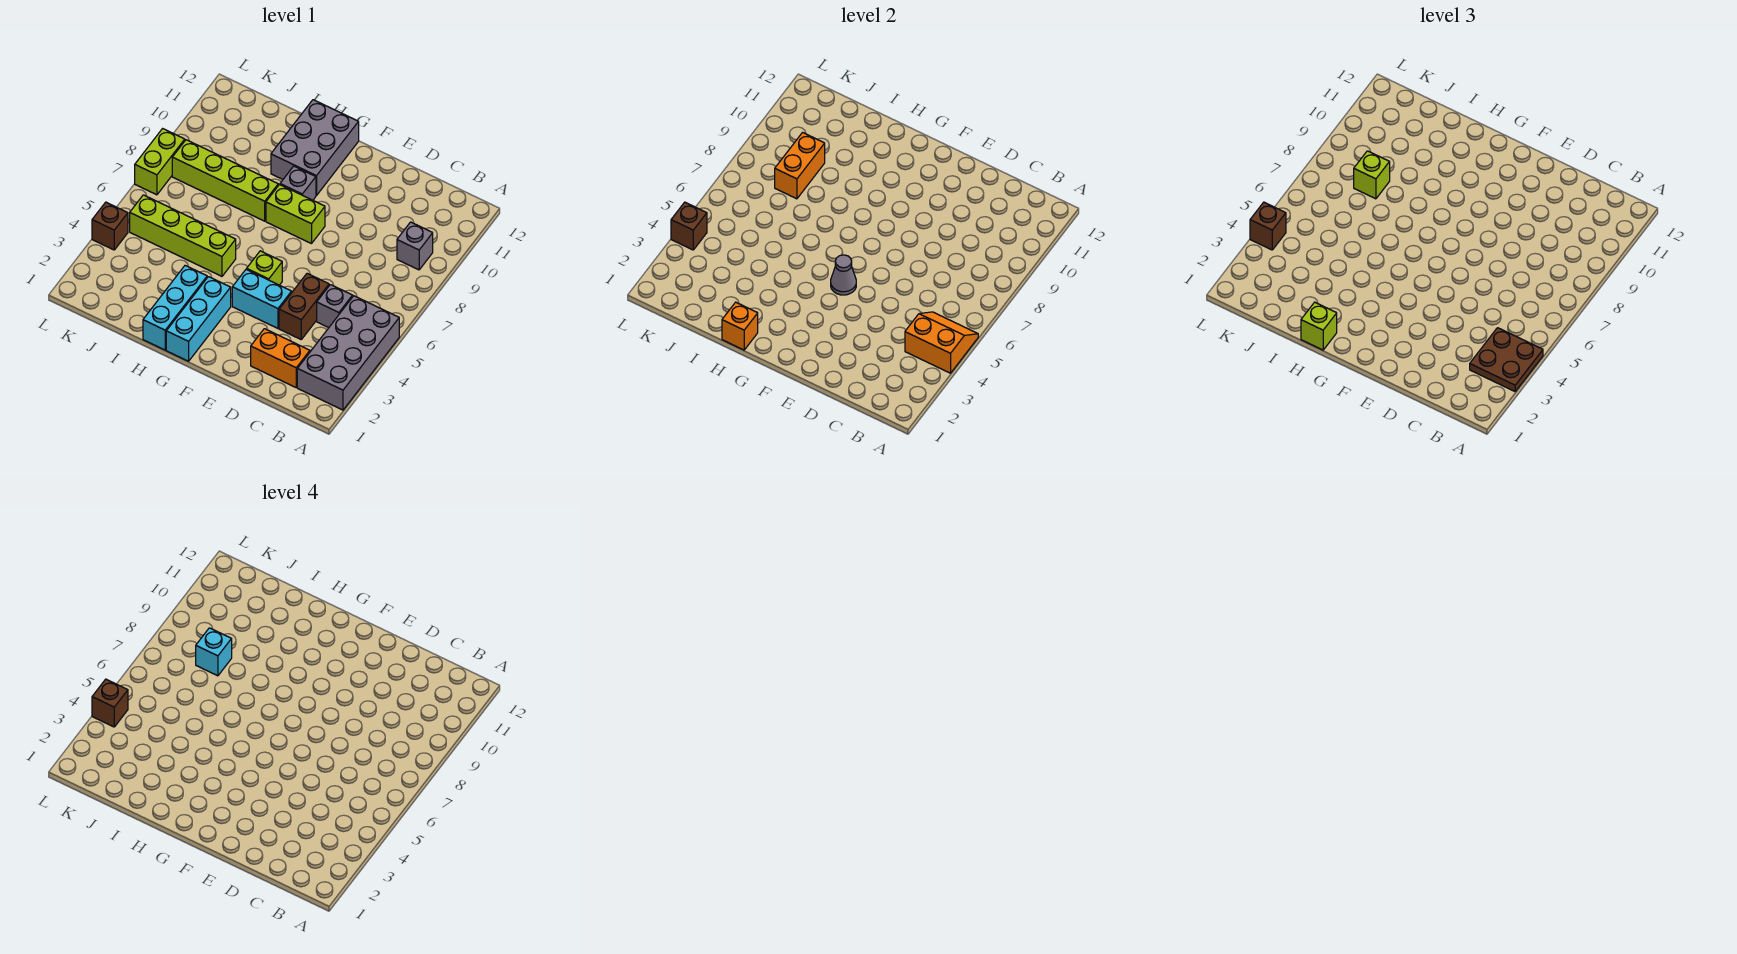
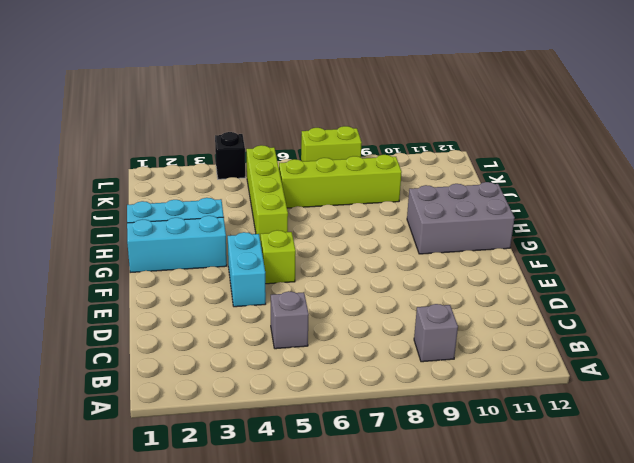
lime 1x4 brick [279,155,402,208] -> lime 1x4 brick turned to [172,140,278,221]
black 1x1 brick [215,132,245,179] -> brown 1x1 brick [92,202,128,250]
none -> grey 2x4 brick [297,296,399,410]
none -> orange 1x2 brick [251,329,310,387]
none -> brown 1x2 brick [279,274,329,339]

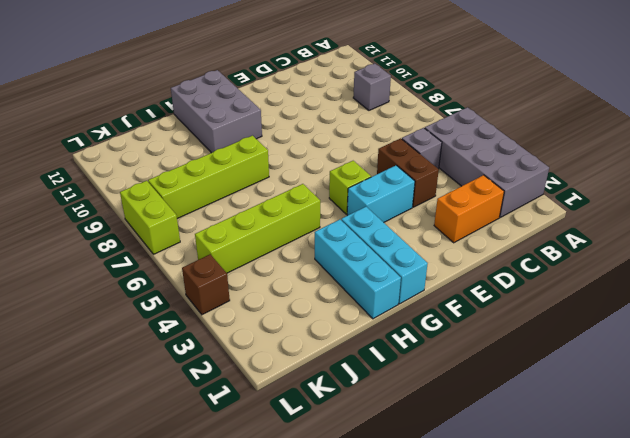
none -> lime 1x2 brick [266,185,325,244]
none -> grey 1x1 brick [280,166,316,200]
none -> orange 2x2 slope [905,312,978,373]

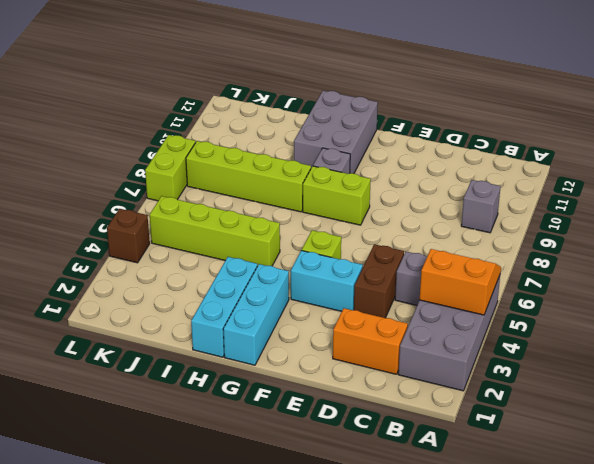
none -> grey 1x1 cone [831,255,856,295]
none -> orange 1x1 brick [722,302,758,350]
none -> orange 1x2 brick [775,133,825,199]

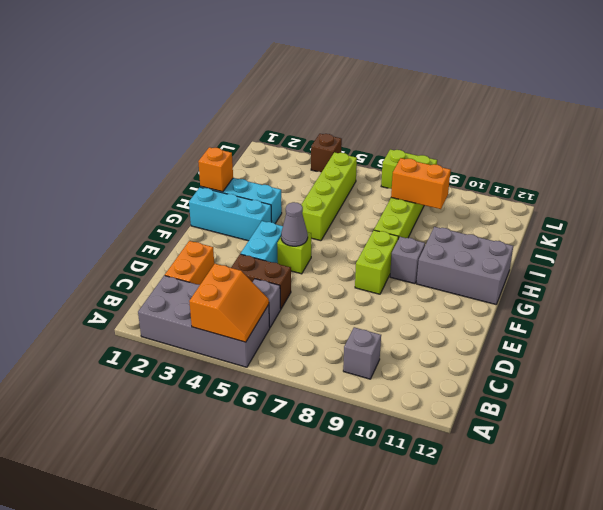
none -> brown 1x1 brick [671,202,707,250]
none -> brown 2x2 plate [1470,328,1543,391]
none -> lime 1x1 brick [1301,302,1337,350]

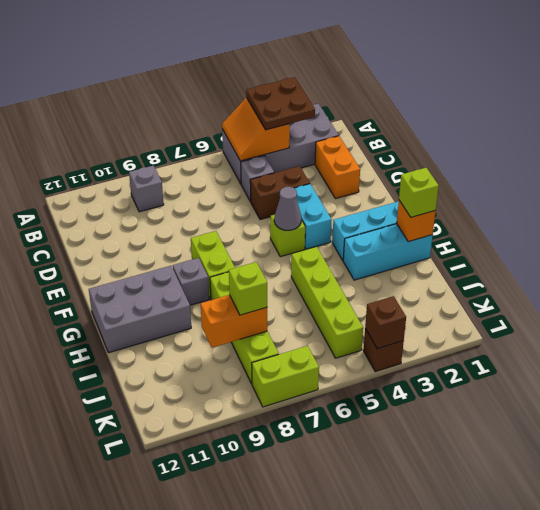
none -> brown 1x1 brick [1250,202,1286,250]
none -> cyan 1x1 brick [196,628,232,676]
none -> brown 1x1 brick [92,679,128,727]

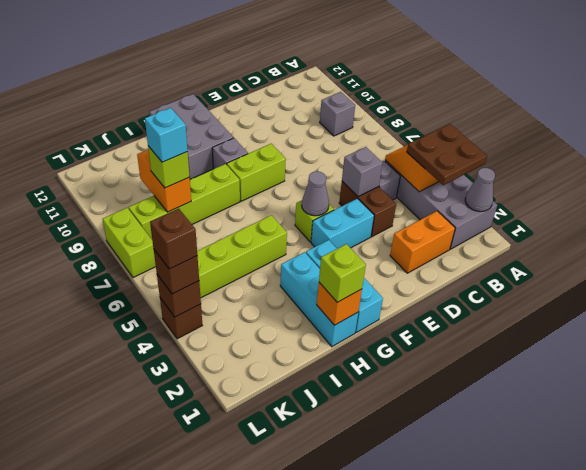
grey 1x1 cone [465,168,495,212] -> none
grey 1x1 brick [342,147,382,197] -> none

